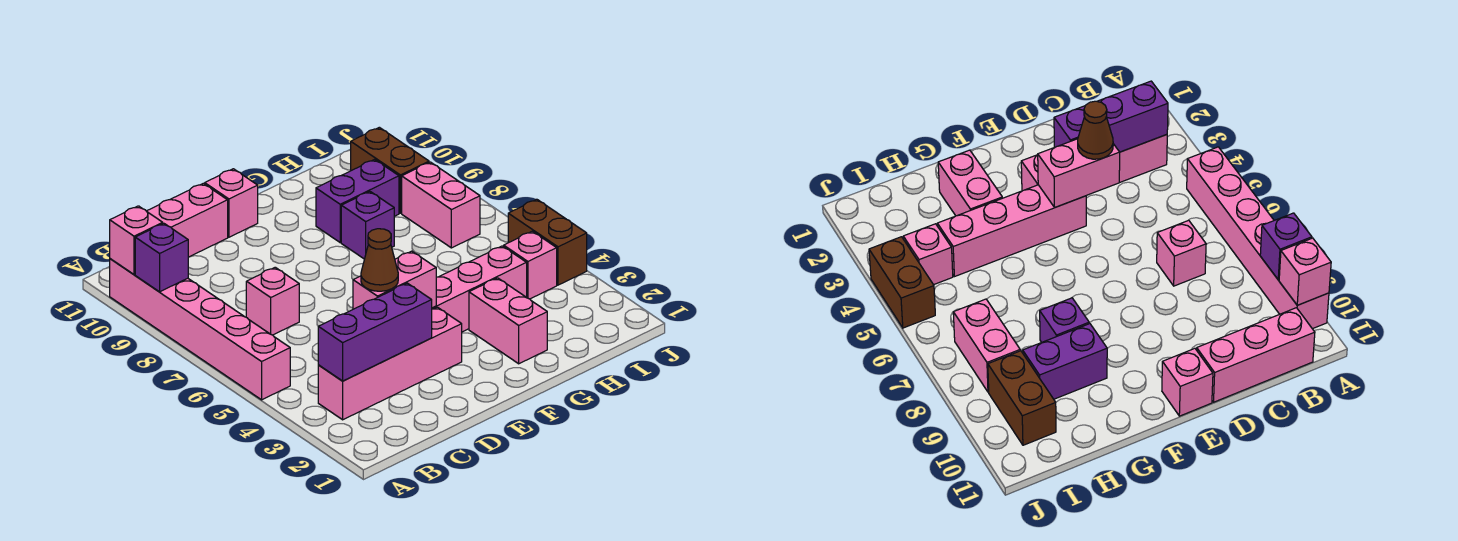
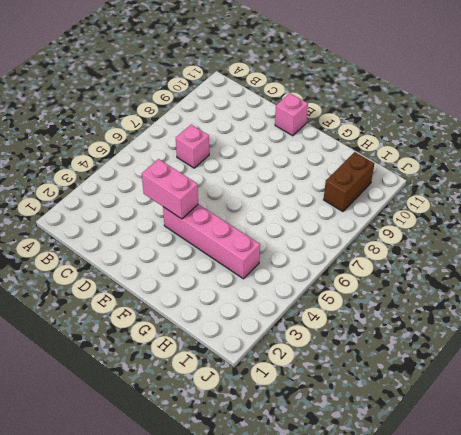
none -> pink 1x6 brick [110,259,290,400]
none -> pink 1x4 brick [318,307,462,420]
none -> pink 1x3 brick [147,183,228,257]

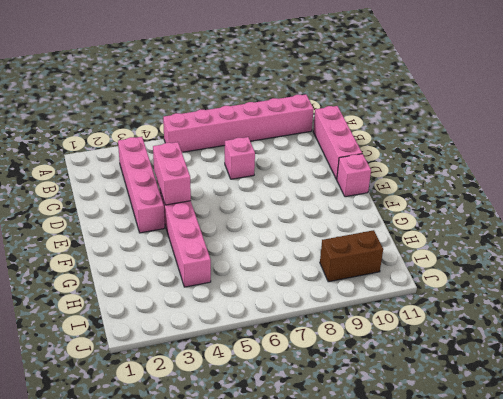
none -> pink 1x2 brick [469,278,547,364]
none -> purple 1x1 brick [341,192,394,259]
none -> purple 1x2 brick [316,159,399,242]

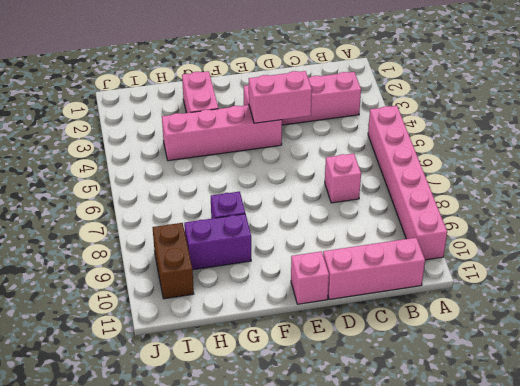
none -> pink 1x1 brick [504,231,557,299]
none -> pink 1x2 brick [402,162,480,248]
none -> brown 1x2 brick [508,199,587,285]

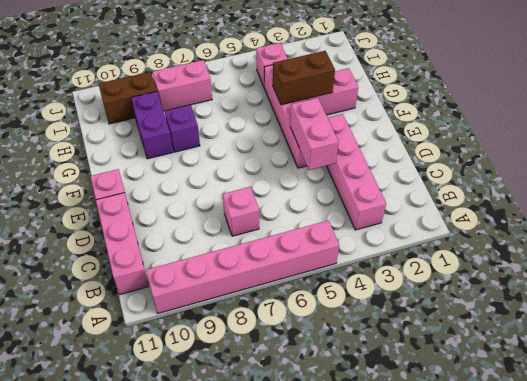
brown 1x2 brick [273,51,335,105] -> brown 1x2 brick moved to [508,199,587,285]
none -> purple 1x1 brick [135,223,188,292]
none -> pink 1x1 brick [110,206,163,274]
none -> purple 1x3 brick [318,283,432,381]

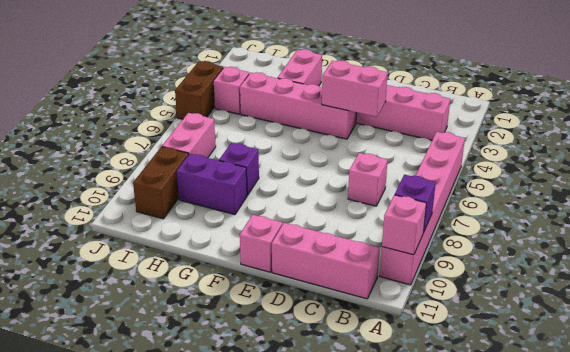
none -> purple 1x3 brick [318,283,432,381]
none -> brown 1x1 cone [361,229,398,291]

